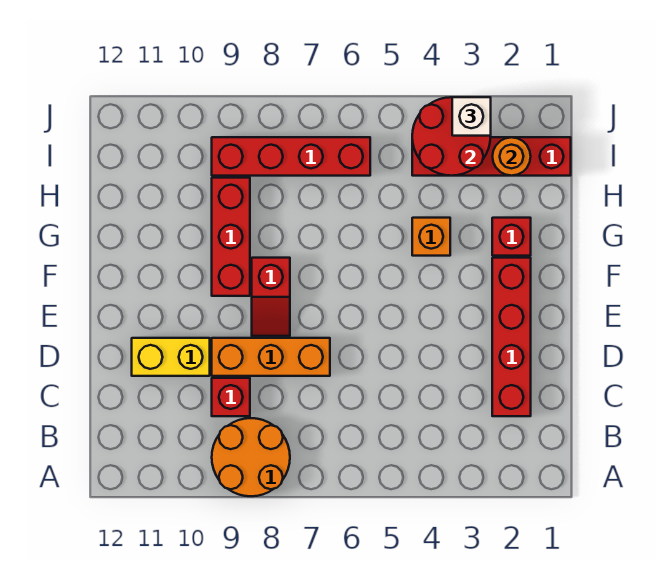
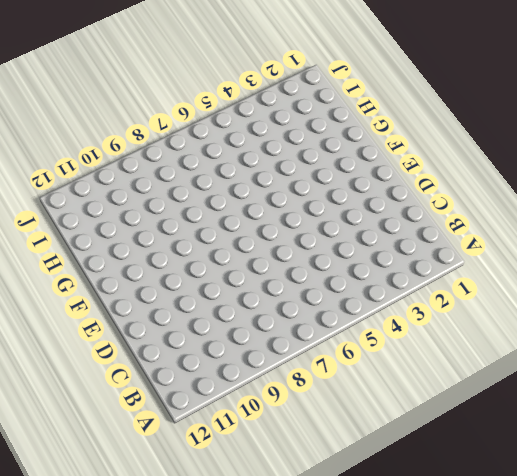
none -> orange 2x2 round brick [212,418,290,496]
none -> red 1x4 brick [492,258,531,416]
none -> red 1x1 brick [212,378,250,416]

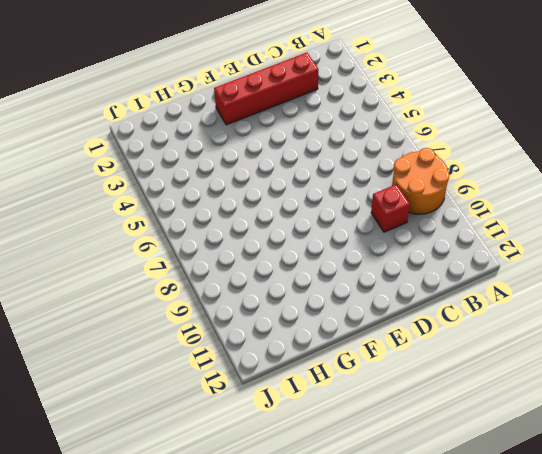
none -> orange 1x3 brick [212,338,330,376]
none -> yellow 1x2 brick [132,338,210,376]
none -> red 1x2 slope [252,258,290,336]

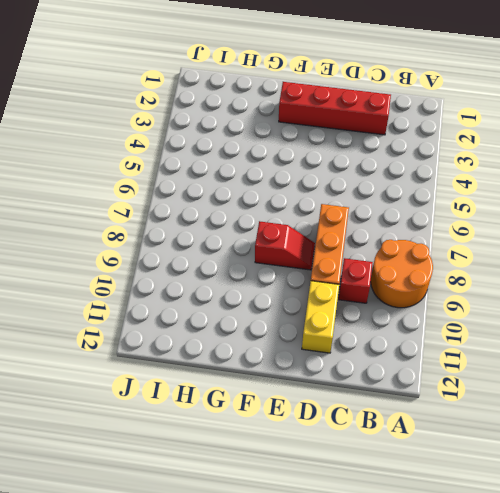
none -> red 1x3 brick [212,178,250,296]
none -> red 1x1 brick [492,218,531,256]
none -> orange 1x1 brick [412,218,450,256]

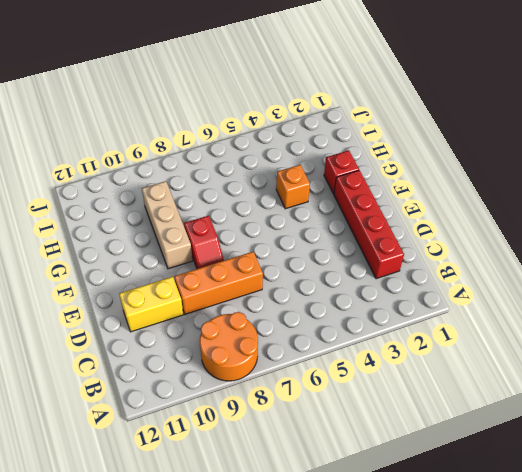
tan 1x3 brick [142,181,192,269] -> red 1x3 brick [212,178,250,296]
none -> red 1x1 brick [212,378,250,416]
none -> red 1x4 brick [412,137,571,176]
none -> red 1x4 brick [212,137,370,176]

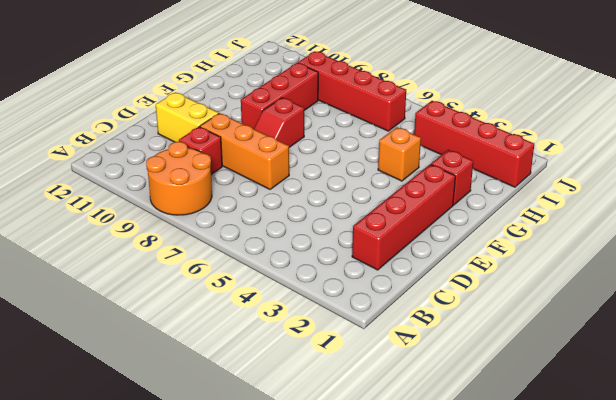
none -> orange 1x1 round brick [493,137,531,176]
none -> red 2x2 round brick [412,97,491,176]
none -> white 1x1 brick [452,97,491,136]

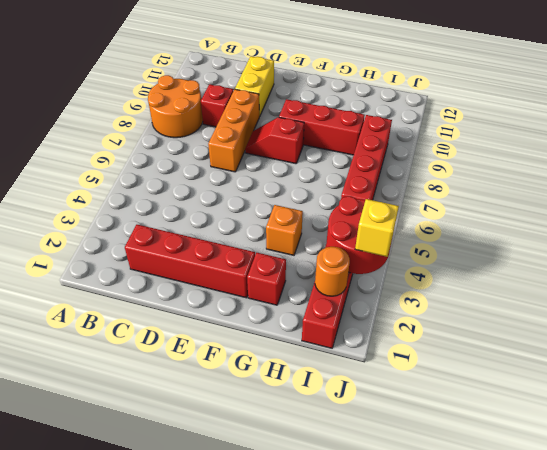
yellow 1x1 brick [355,199,399,257] -> white 1x1 brick [452,97,491,136]

